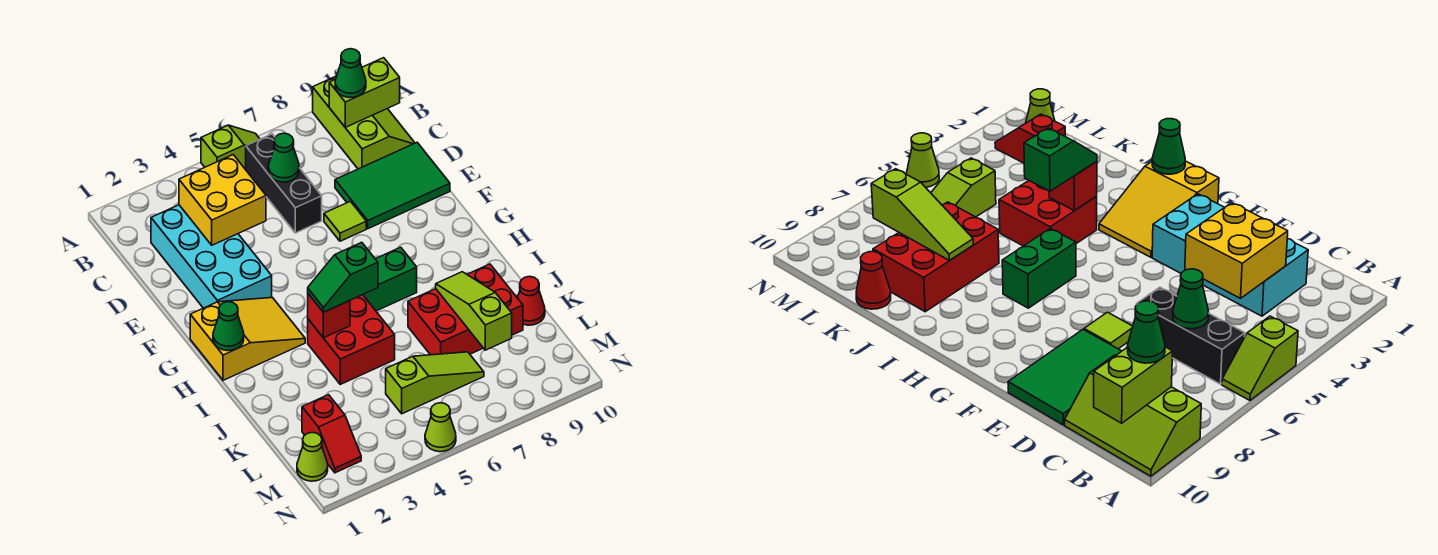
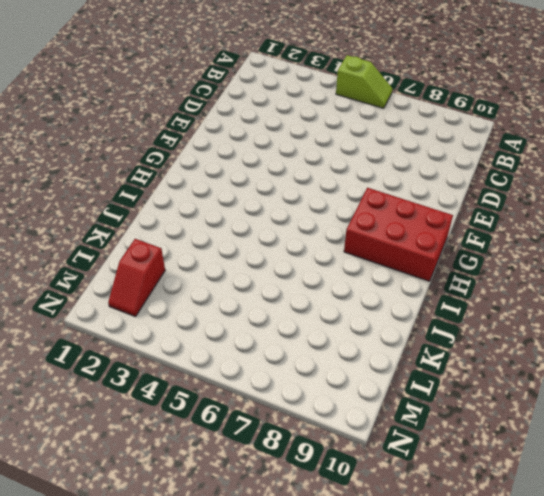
red 2x3 brick [344,188,453,281] -> red 2x3 brick moved to [408,264,523,355]
none -> lime 2x3 slope [313,76,415,169]
none -> black 1x3 brick [246,134,322,233]
none -> cyan 2x4 brick [151,205,272,308]

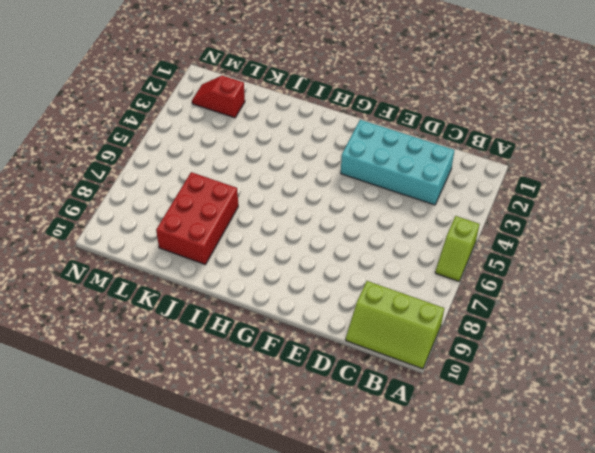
none -> black 1x3 brick [246,134,322,233]
none -> green 2x3 tile [335,143,450,229]
none -> lime 1x1 tile [324,201,366,241]

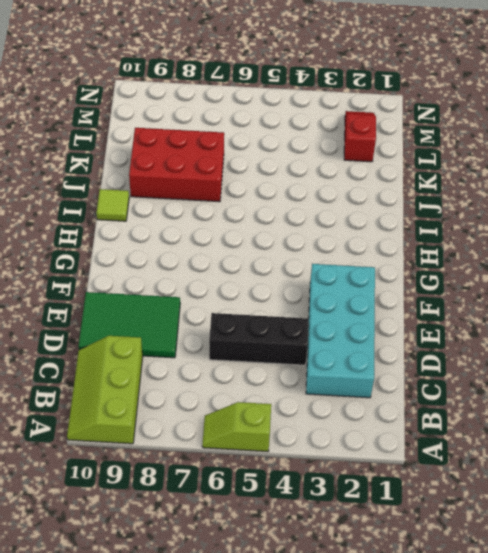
black 1x3 brick [209,313,309,365] -> black 1x3 brick turned to [246,134,322,233]
lime 1x1 tile [96,189,129,221] -> lime 1x1 tile moved to [324,201,366,241]
none -> yellow 2x3 slope [190,298,305,380]
none -> green 1x2 brick [363,247,417,311]
none -> red 2x2 brick [308,295,395,384]

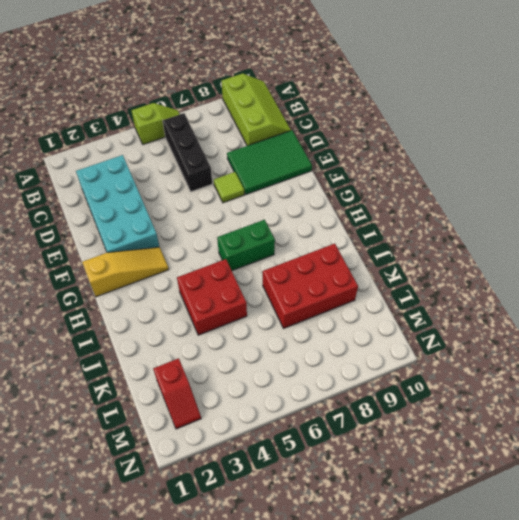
yellow 1x3 slope [82,247,169,297] -> yellow 2x3 slope [190,298,305,380]
none -> red 1x1 cone [518,276,545,325]
none -> lime 1x3 slope [386,352,484,414]
none -> lime 1x1 cone [297,432,328,481]

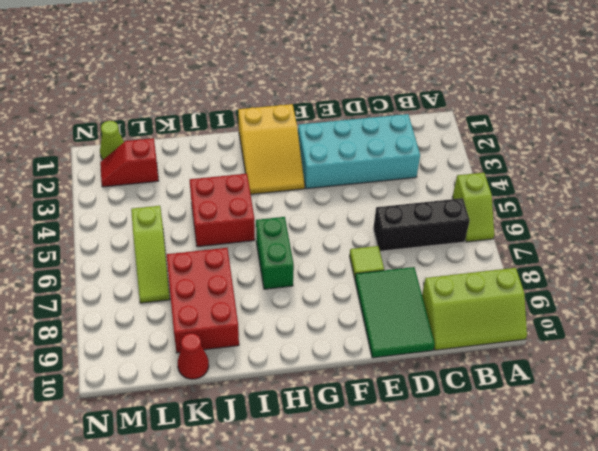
none -> lime 1x1 cone [425,403,456,452]
none -> lime 1x2 brick [329,58,400,127]
none -> yellow 2x2 brick [179,155,266,245]

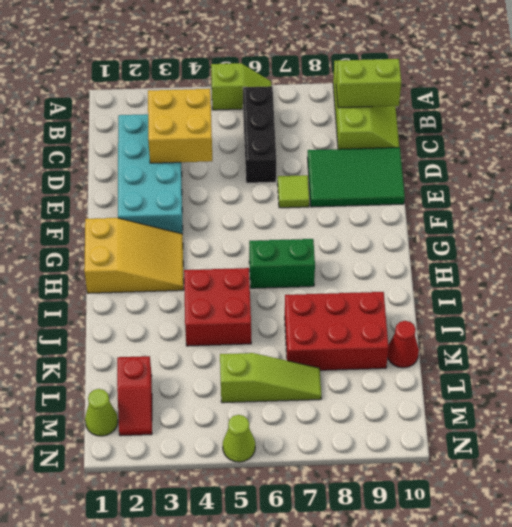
none -> green 1x1 cone [268,133,299,182]
none -> green 1x1 cone [213,302,244,351]
none -> red 1x1 brick [308,294,350,338]

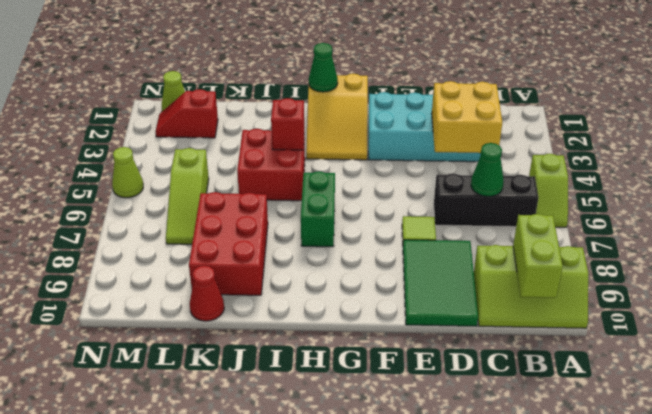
none -> lime 1x3 slope [436,272,512,350]
none -> green 1x1 cone [335,49,366,98]
none -> green 1x2 slope [308,242,378,312]

